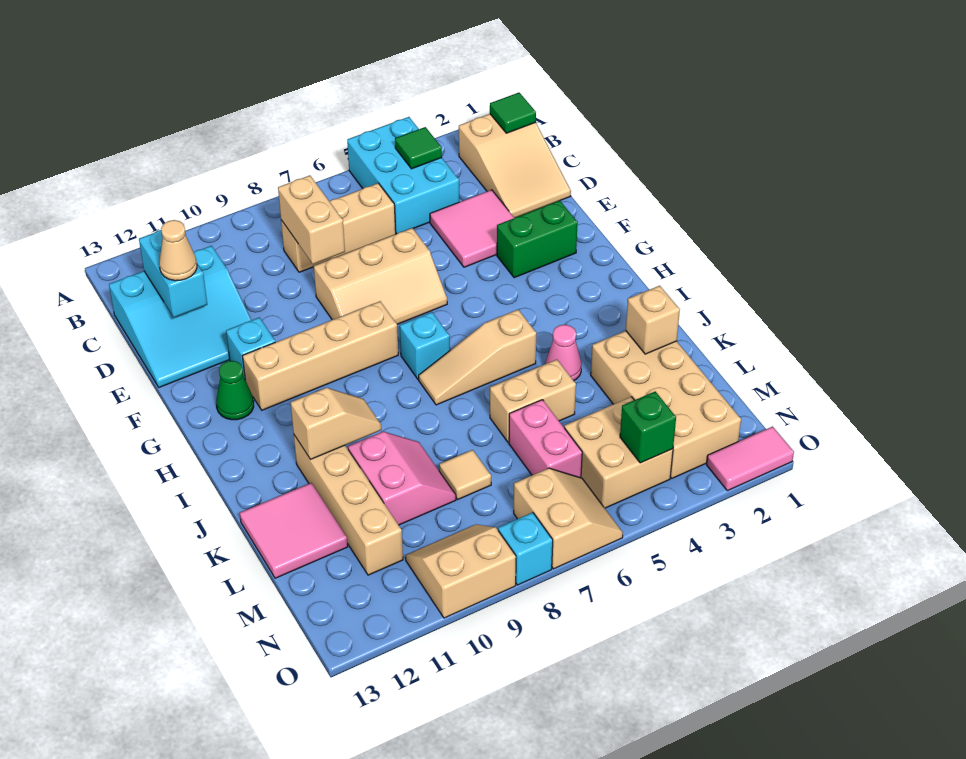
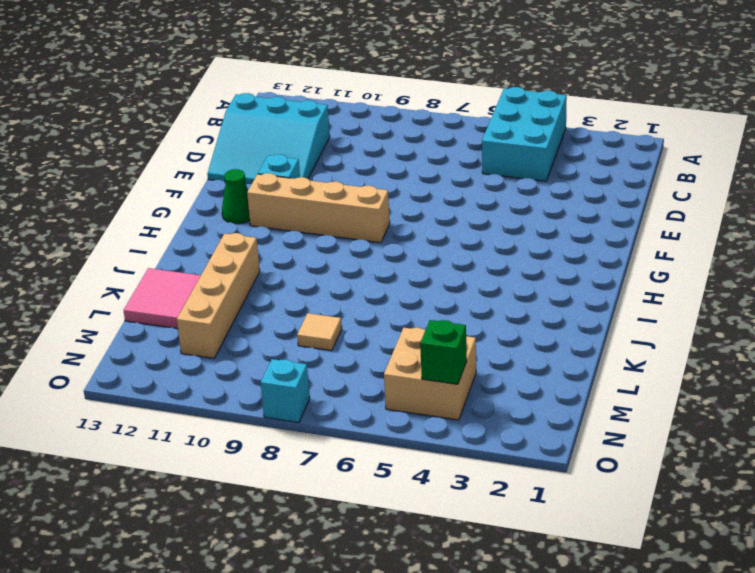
none -> tan 2x3 slope [459,114,571,218]
none -> tan 1x3 brick [281,183,396,272]
none -> pink 2x2 tile [430,190,514,267]
none -> tan 2x3 slope [314,228,447,324]

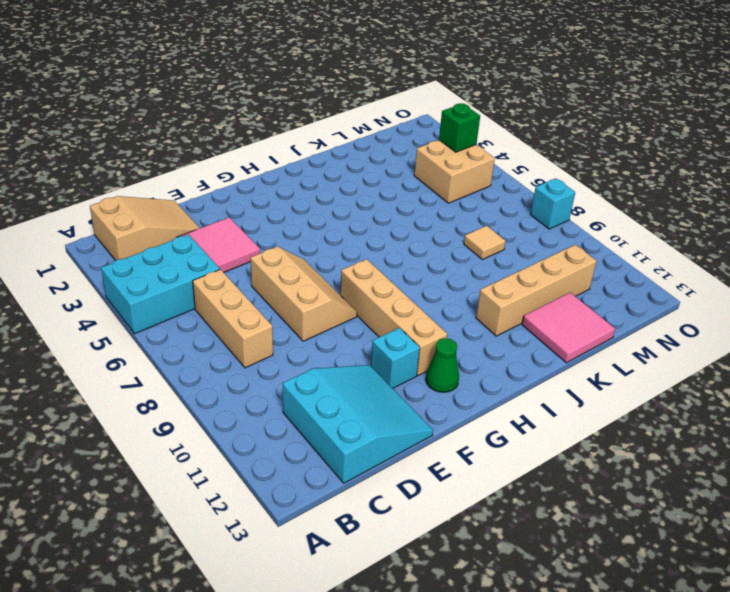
none -> green 1x2 brick [497,201,578,278]
none -> cyan 1x1 brick [400,312,450,379]
none -> tan 1x3 slope [419,310,536,405]
none -> pink 1x1 cone [545,325,582,381]

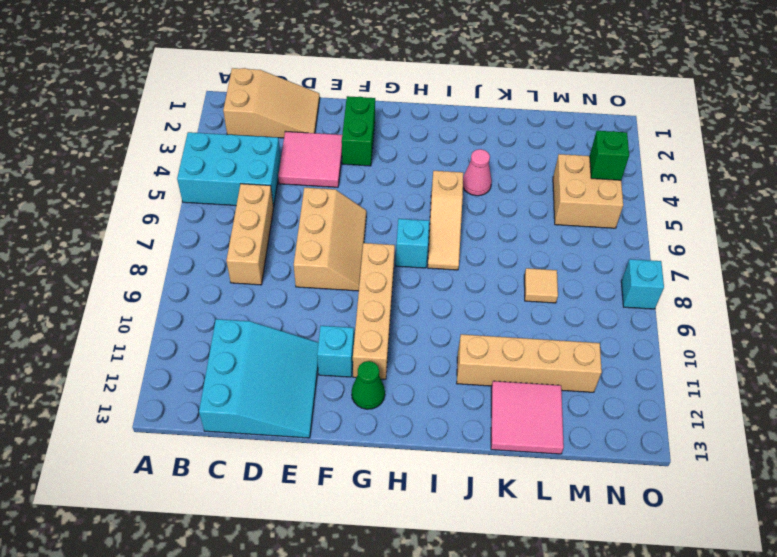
none -> tan 2x4 brick [591,331,741,478]
none -> tan 1x2 brick [490,359,576,443]
none -> pink 2x2 slope [348,432,456,525]
none -> pink 1x2 brick [509,400,582,478]

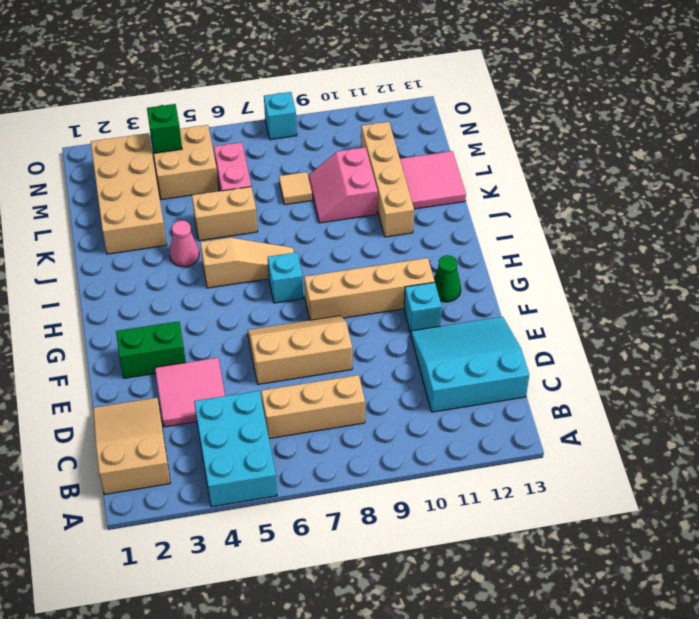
none -> tan 2x2 slope [514,468,623,569]
none -> tan 2x2 slope [406,524,516,618]
none -> pink 1x2 tile [707,426,794,491]
none -> green 1x1 tile [490,93,536,133]

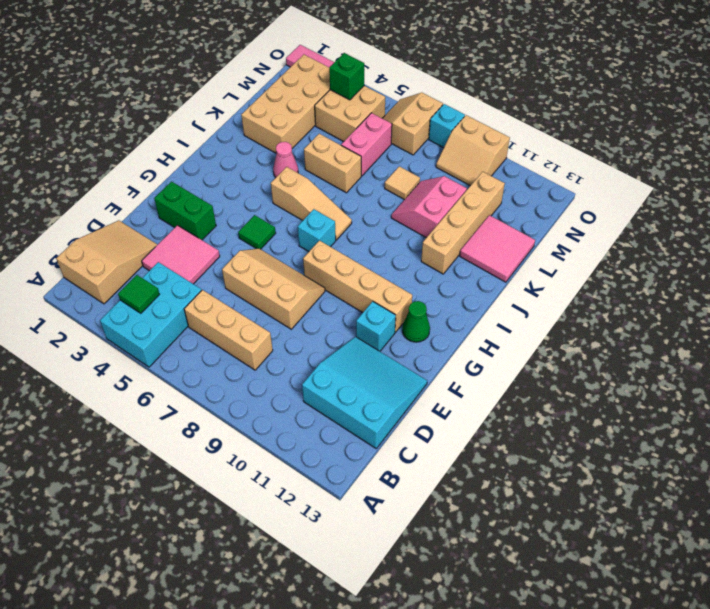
green 1x1 tile [238,215,276,249] -> green 1x1 tile moved to [490,93,536,133]
none -> tan 1x2 brick [278,175,345,264]
none -> cyan 1x2 brick [139,230,207,317]
none -> tan 1x2 slope [291,388,381,459]
none -> tan 1x1 brick [626,286,680,354]

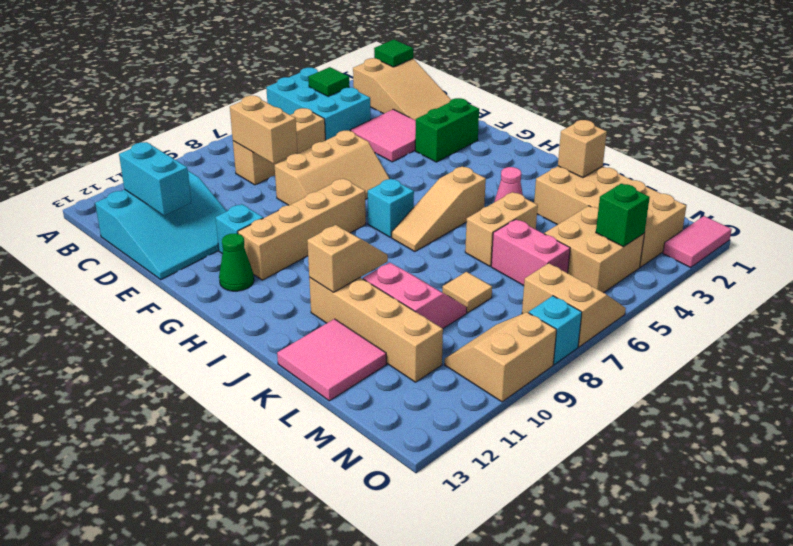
none -> tan 1x1 cone [159,220,197,281]

